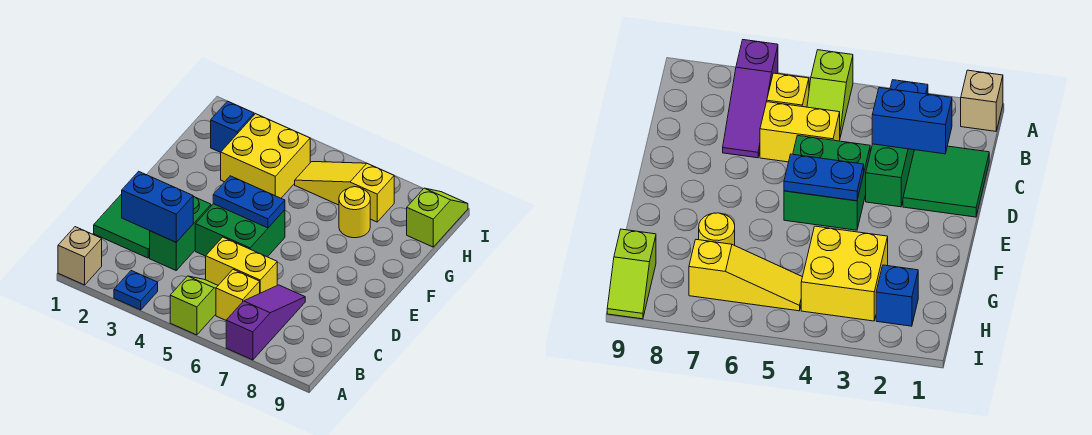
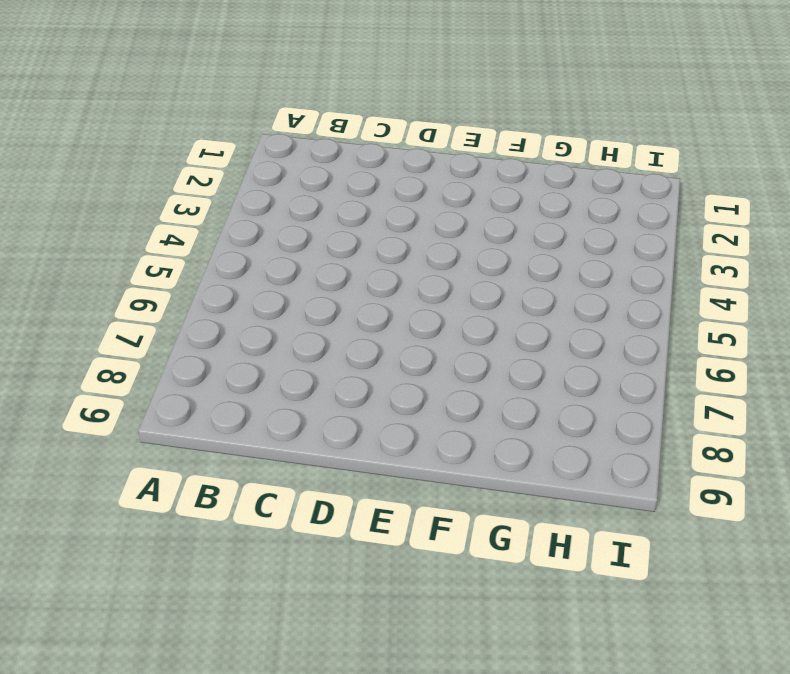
none -> tan 1x1 brick [58,227,102,285]
none -> blue 1x1 plate [114,271,158,310]
none -> lime 1x2 slope [170,276,218,335]

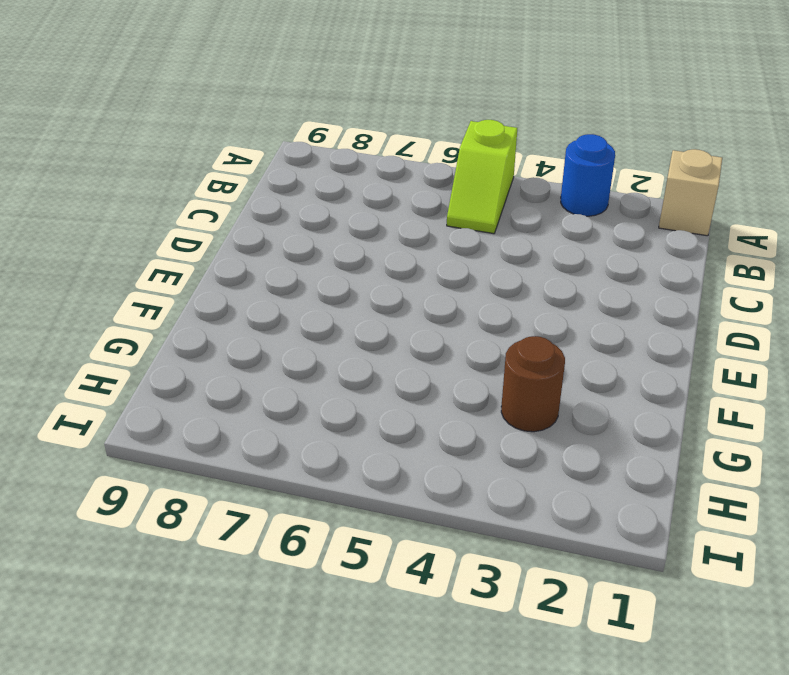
blue 1x1 round brick [561,134,615,216] -> blue 1x1 plate [114,271,158,310]
brown 1x1 round brick [501,336,565,432] -> yellow 2x2 brick [221,114,310,198]
none -> purple 1x3 slope [226,285,305,360]
none -> yellow 1x1 brick [216,270,260,320]
none -> green 2x2 tile [94,194,150,258]

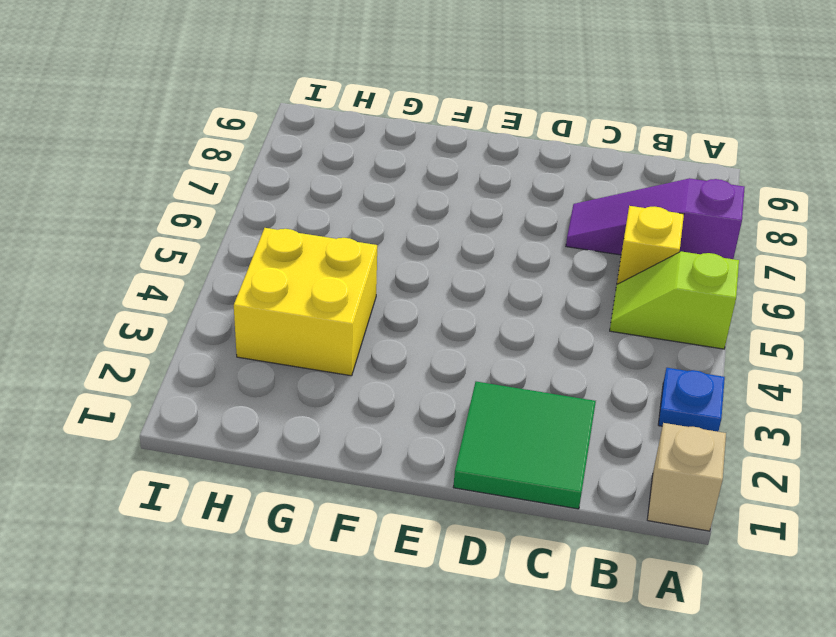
none -> green 1x2 brick [150,197,211,270]
none -> yellow 1x2 brick [206,237,277,293]
none -> green 2x2 brick [195,204,285,257]

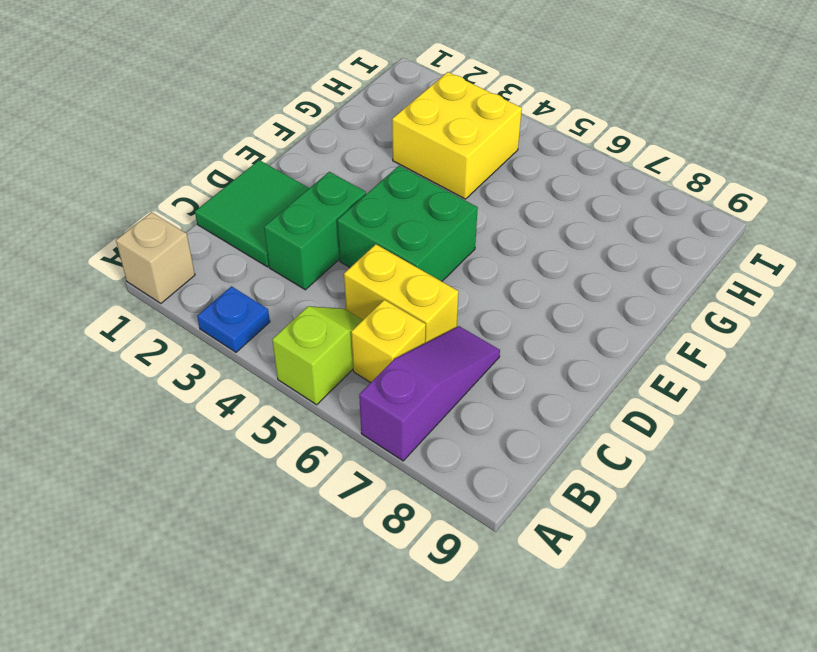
none -> yellow 1x1 round brick [339,187,370,238]
none -> blue 1x1 brick [211,101,254,152]
none -> yellow 1x3 slope [295,162,394,222]

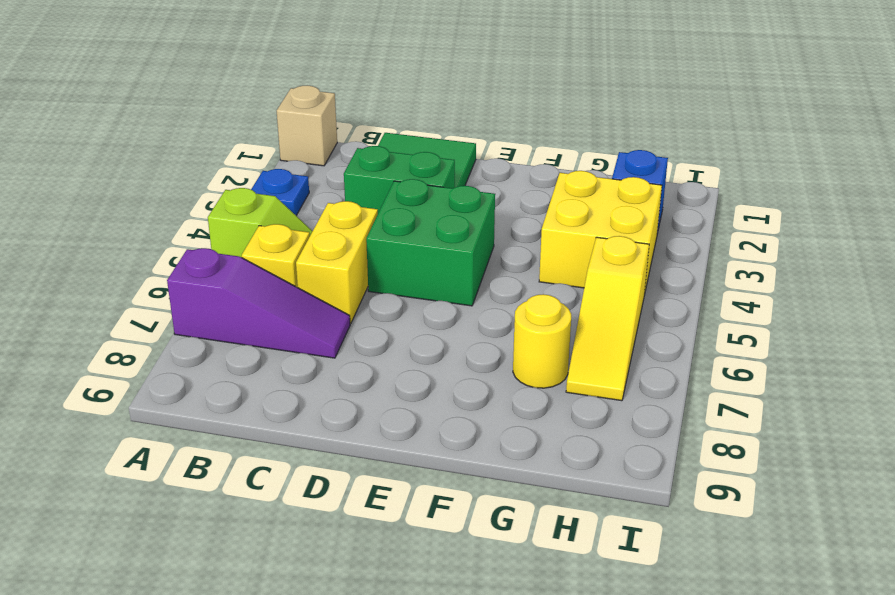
yellow 1x3 slope [566,236,649,401] -> yellow 1x3 slope turned to [295,162,394,222]
none -> lime 1x2 slope [407,188,468,247]
none -> blue 1x2 brick [122,171,193,242]
none -> blue 1x2 plate [213,176,285,228]

